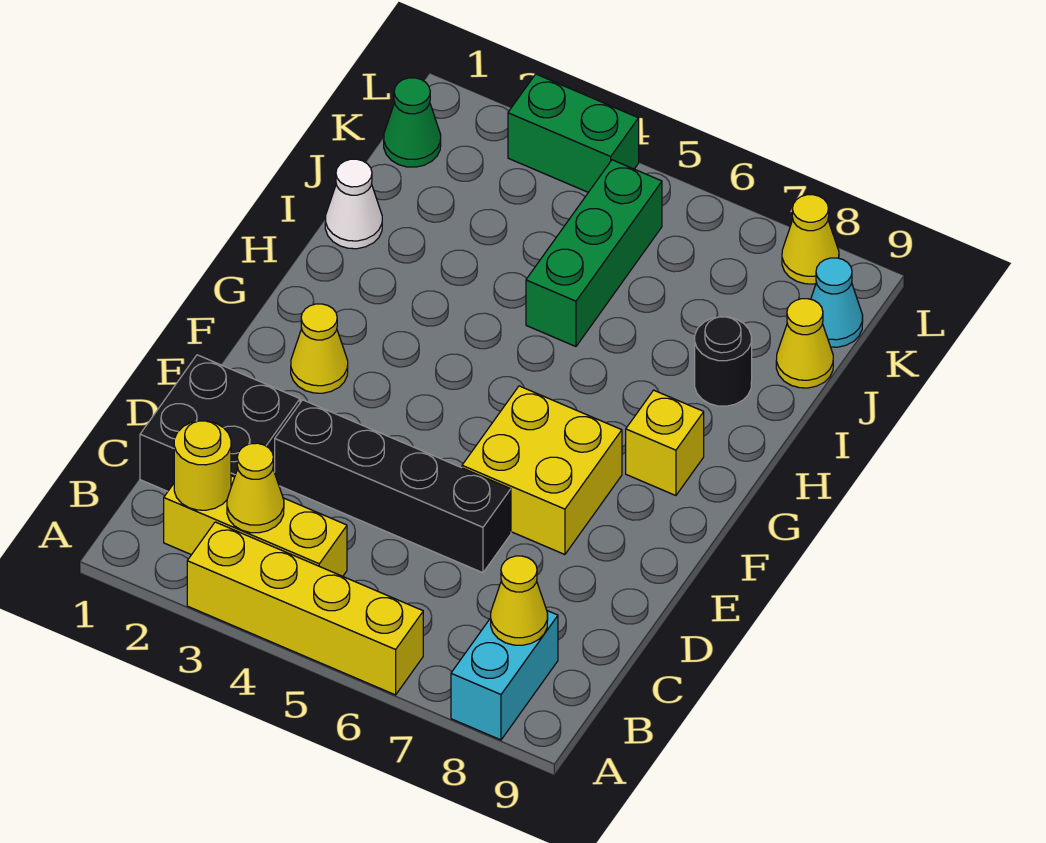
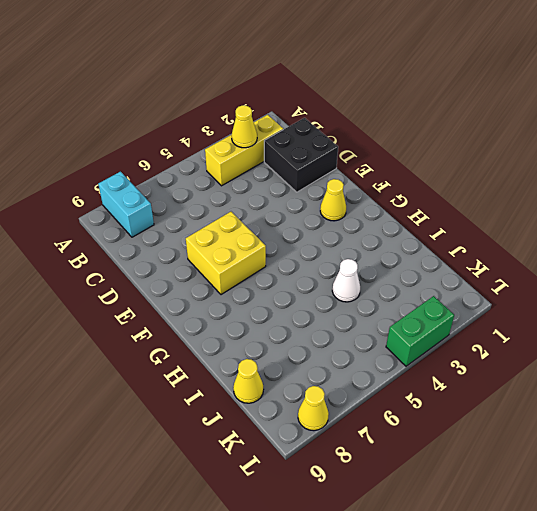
white 1x1 cone [332,259,360,302] -> white 1x1 cone moved to [325,159,382,249]
none -> yellow 1x4 brick [187,522,423,695]
none -> black 1x4 brick [275,400,511,573]
none -> yellow 1x1 brick [626,390,704,496]

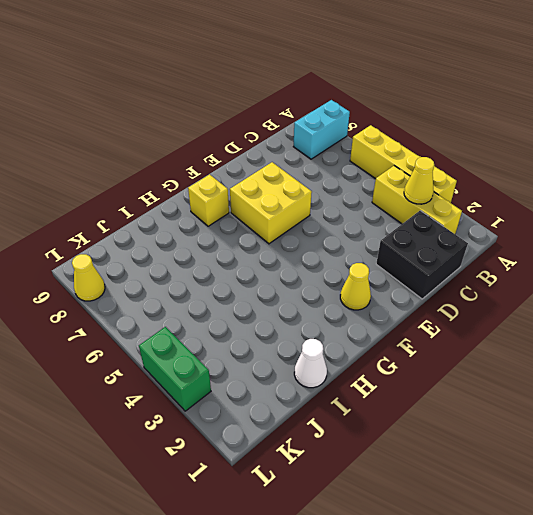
none -> black 1x4 brick [275,400,511,573]
none -> green 1x3 brick [526,160,662,347]
none -> black 1x1 round brick [695,317,752,406]

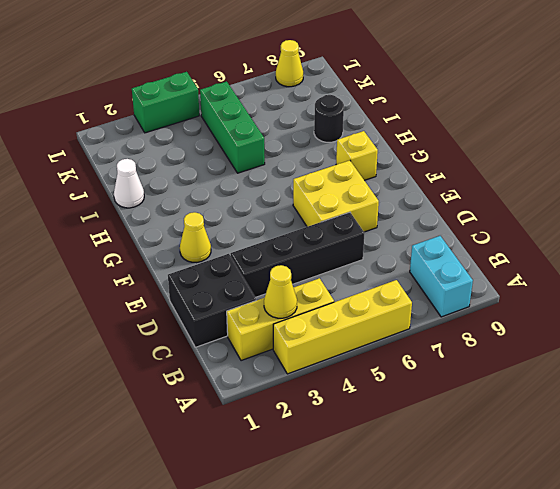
none -> yellow 1x1 cone [776,299,833,388]
none -> green 1x1 cone [384,78,441,167]
none -> cyan 1x1 cone [811,258,863,347]

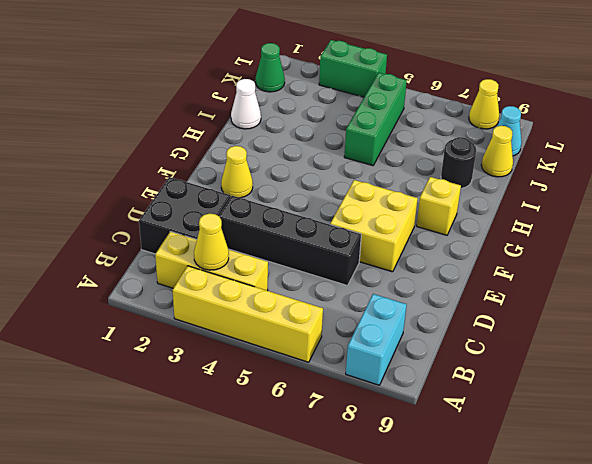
none -> yellow 1x1 round brick [174,421,231,510]
none -> yellow 1x1 cone [491,556,548,645]

